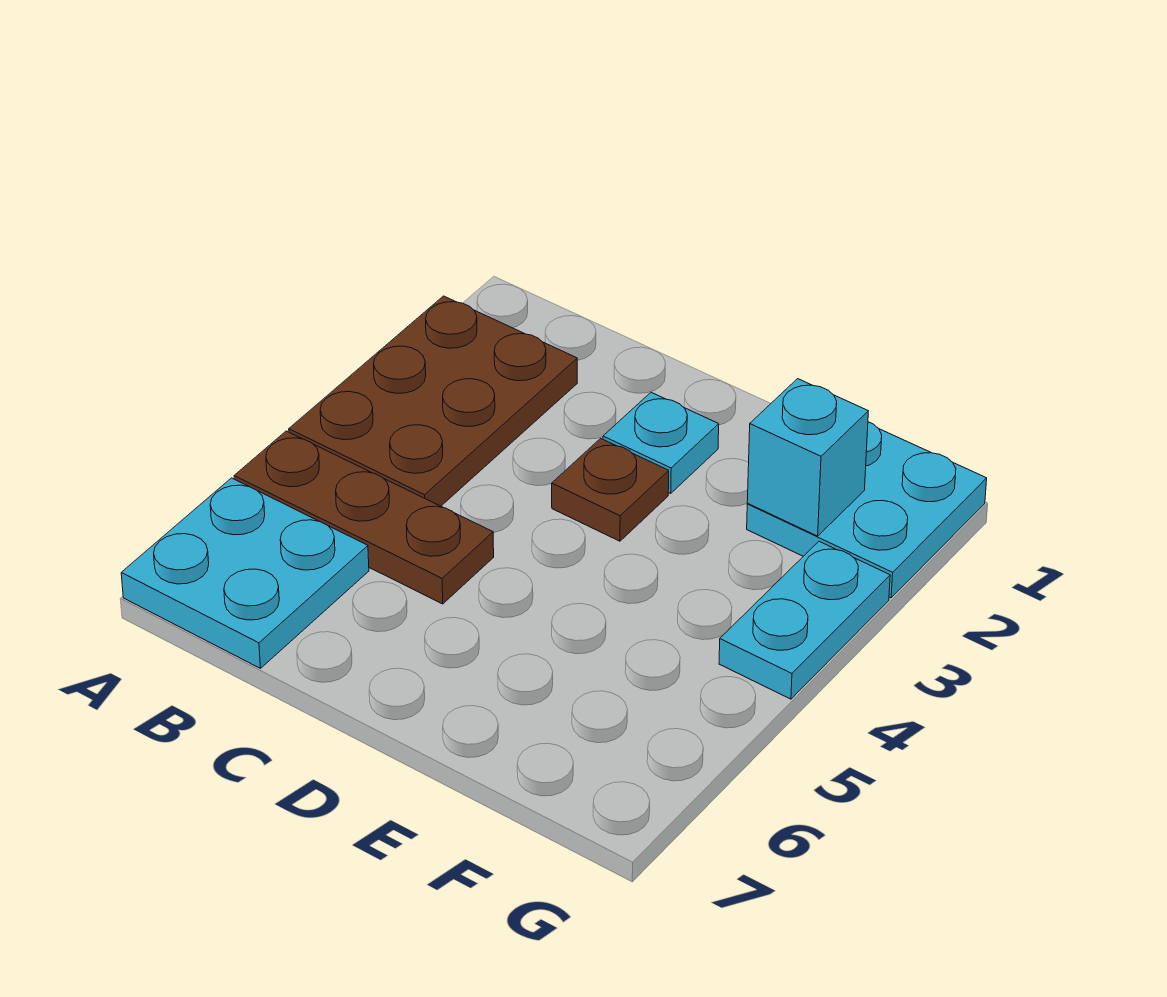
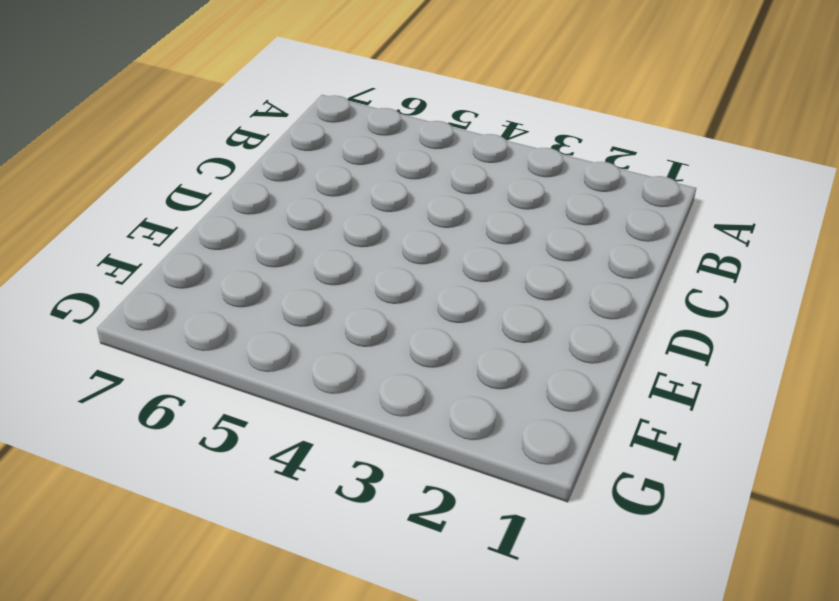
none -> brown 2x3 plate [289,296,577,506]
none -> brown 1x3 plate [234,431,494,604]

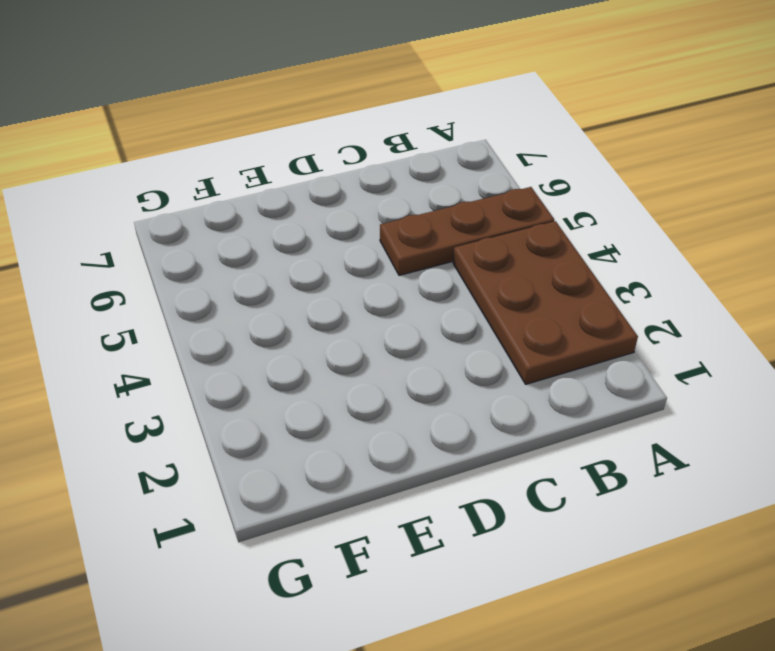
none -> cyan 2x2 plate [121,478,369,668]
none -> cyan 1x1 plate [603,392,719,493]

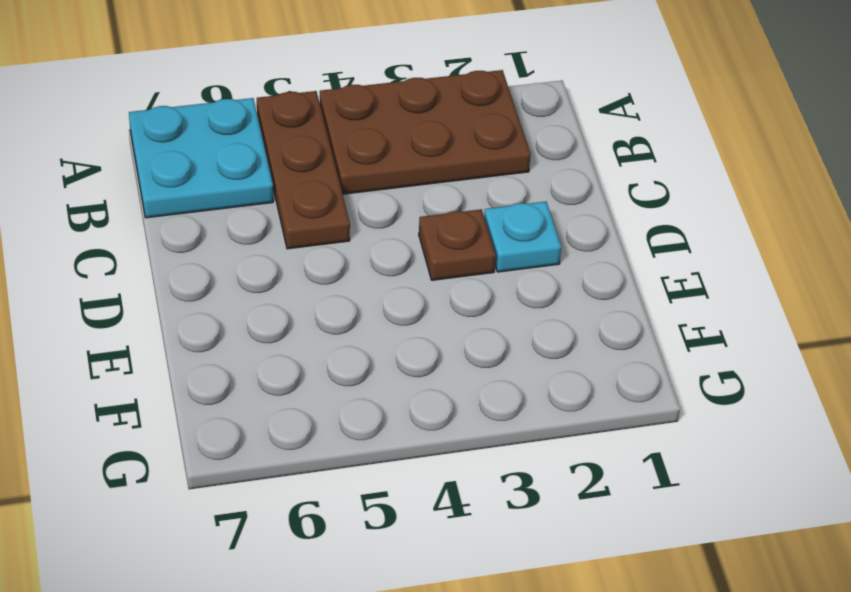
none -> cyan 2x2 plate [747,422,987,598]
none -> cyan 1x2 plate [719,541,890,699]

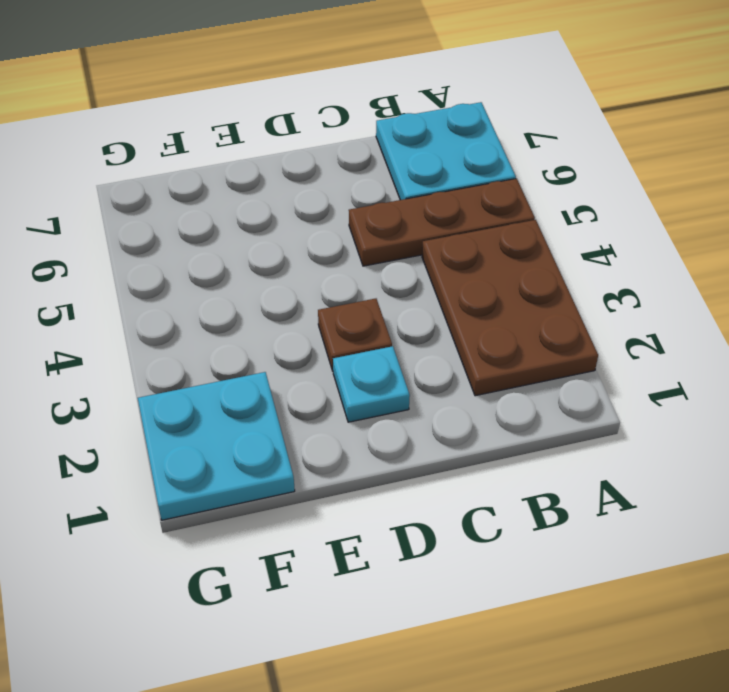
none -> cyan 1x2 plate [719,541,890,699]
none -> cyan 1x1 brick [747,379,868,536]

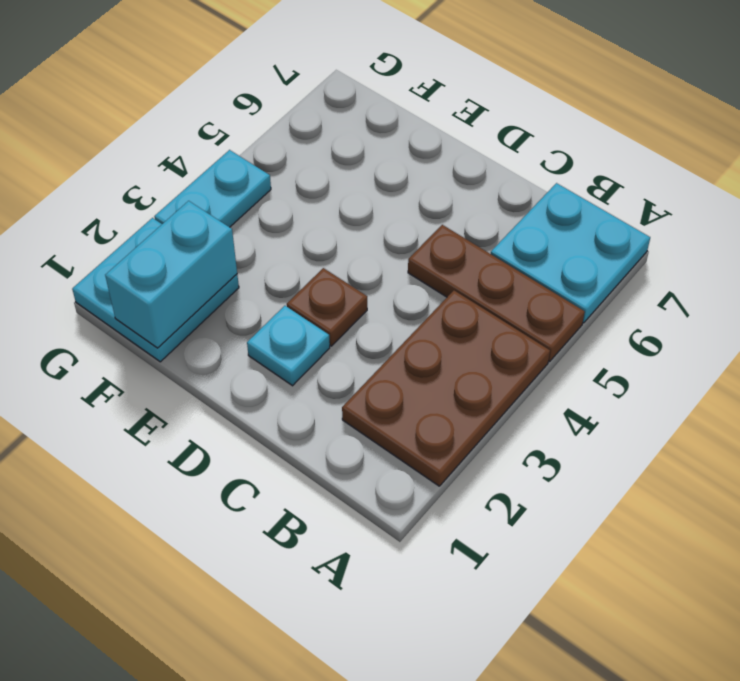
cyan 1x2 brick [105,201,237,348] -> cyan 1x1 brick [747,379,868,536]

